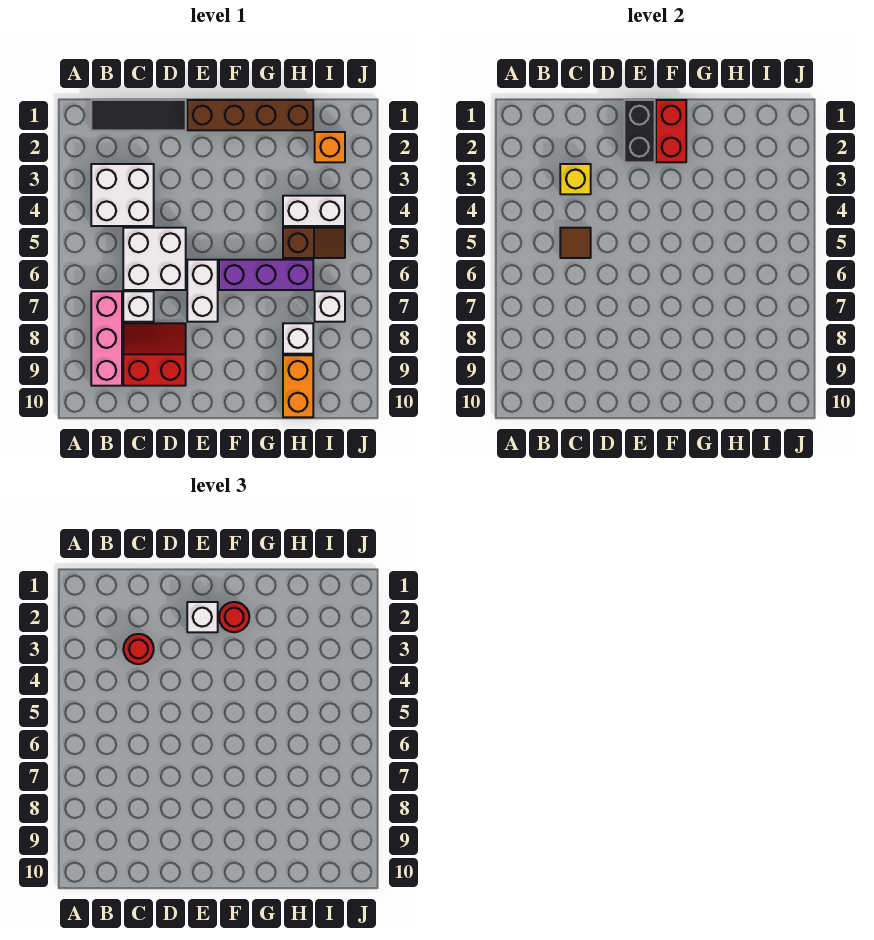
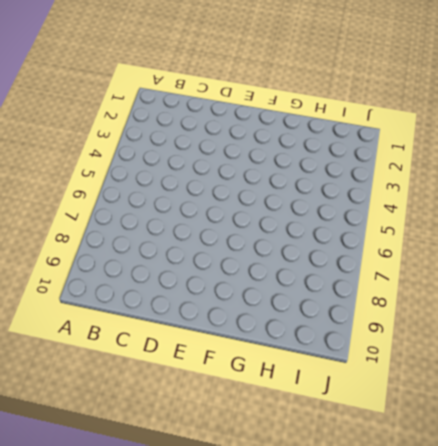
none -> black 1x3 tile [91,100,186,130]
none -> white 2x2 brick [91,164,154,226]
none -> pink 1x3 brick [91,291,122,386]

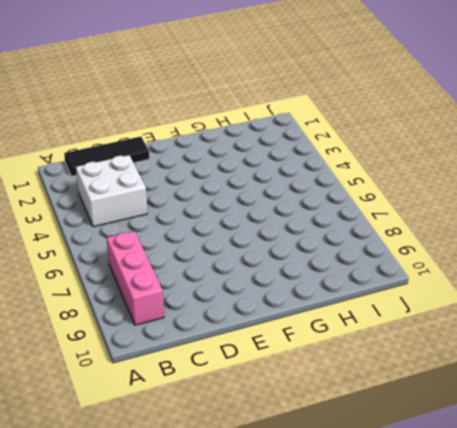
none -> white 2x2 brick [123,228,186,290]
none -> white 1x1 brick [123,291,154,322]
none -> red 2x2 slope [123,323,186,386]

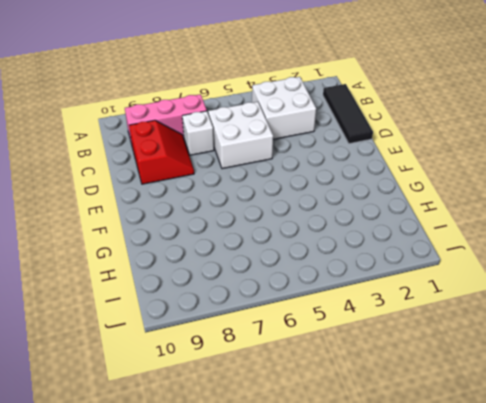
none -> brown 1x4 brick [187,100,313,130]
none -> white 1x2 brick [187,260,218,322]
none -> purple 1x3 brick [219,260,313,290]

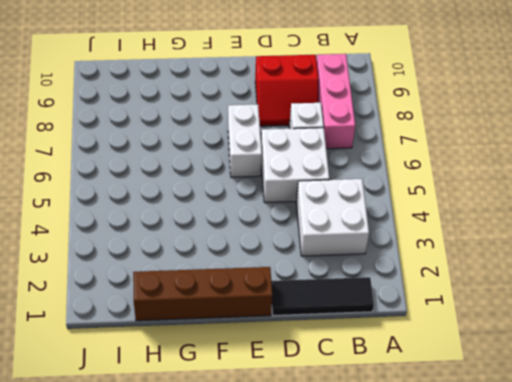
none -> purple 1x3 brick [219,260,313,290]
none -> white 1x2 brick [283,196,345,226]
none -> brown 1x2 slope [283,228,345,258]

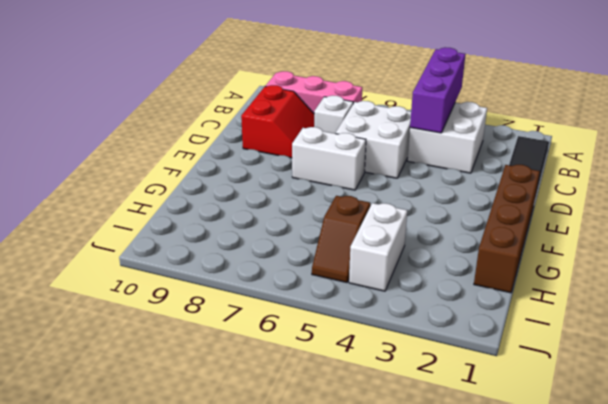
purple 1x3 brick [410,47,465,133] -> purple 1x3 brick moved to [219,260,313,290]
none -> white 1x1 brick [283,323,313,354]
none -> orange 1x2 brick [283,355,313,417]
none -> orange 1x1 brick [315,132,345,162]

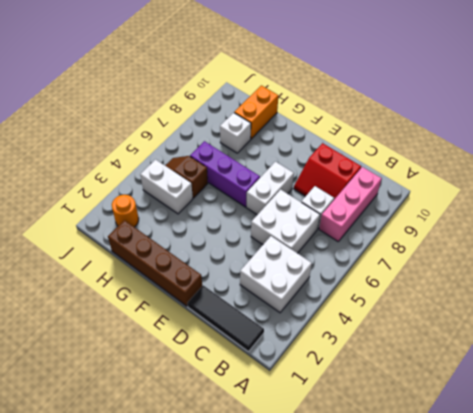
orange 1x1 round brick [112,195,139,227] -> orange 1x1 brick [315,132,345,162]
none -> white 1x1 brick [315,291,345,322]
none -> yellow 1x1 brick [560,164,591,194]
none -> brown 1x1 tile [560,228,591,258]

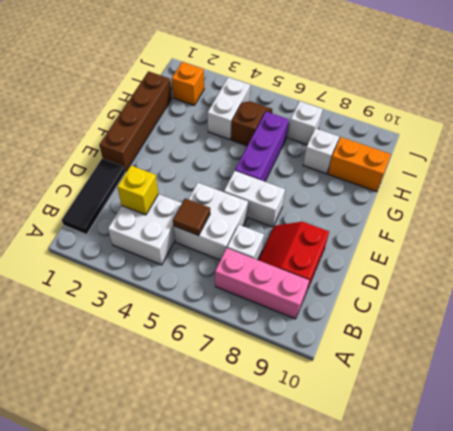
none -> black 1x2 brick [624,100,655,162]
none -> red 1x2 brick [656,100,686,162]
none -> red 1x1 round brick [123,634,154,664]

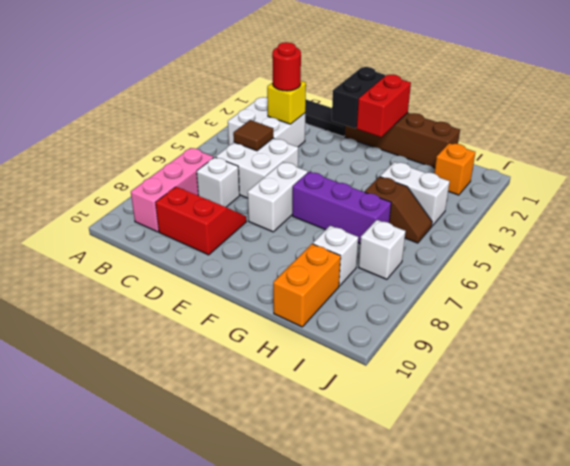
none -> white 1x1 brick [187,602,218,632]
none -> red 1x1 round brick [219,602,249,632]

